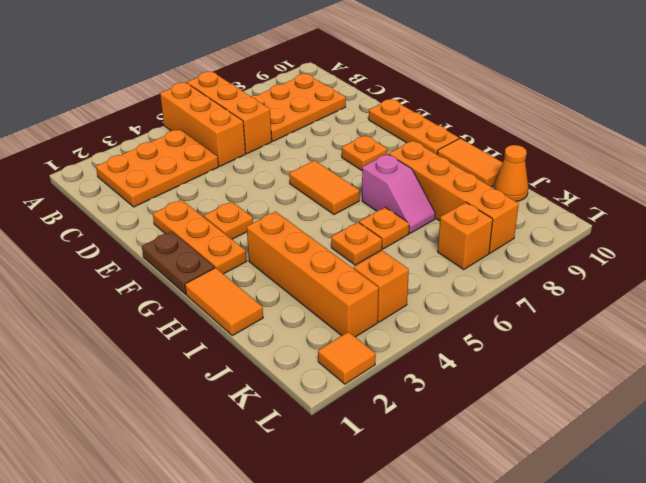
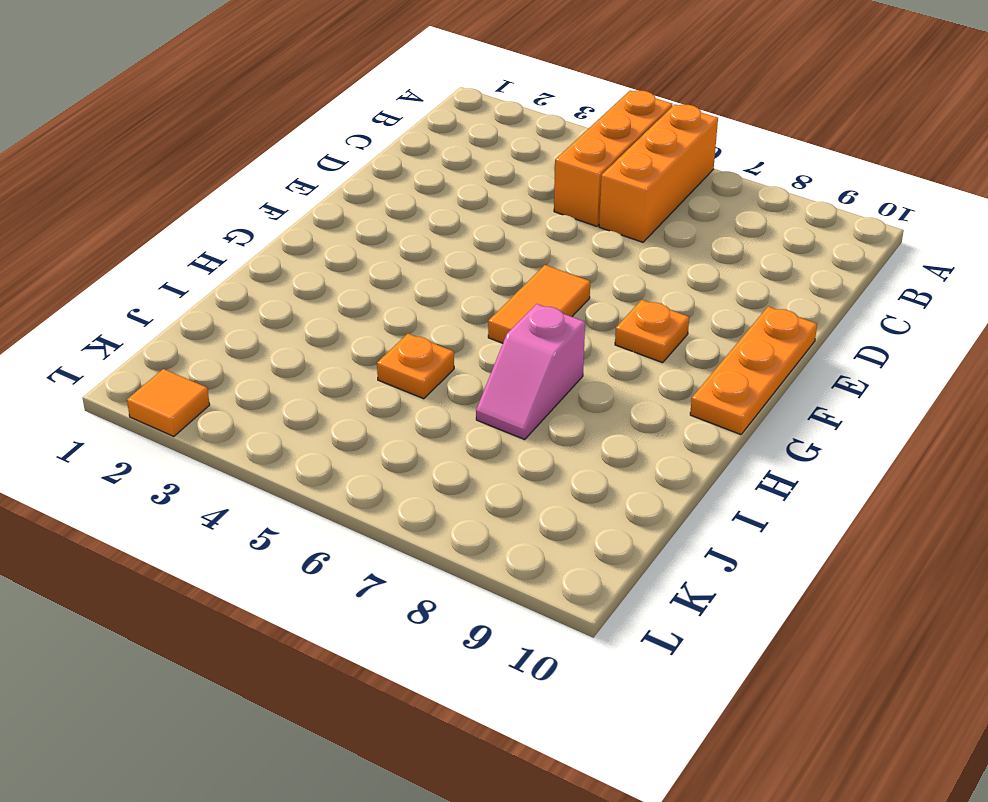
none -> orange 2x3 plate [96,129,219,207]
none -> orange 2x3 plate [251,74,346,141]
none -> orange 1x3 plate [153,200,247,274]

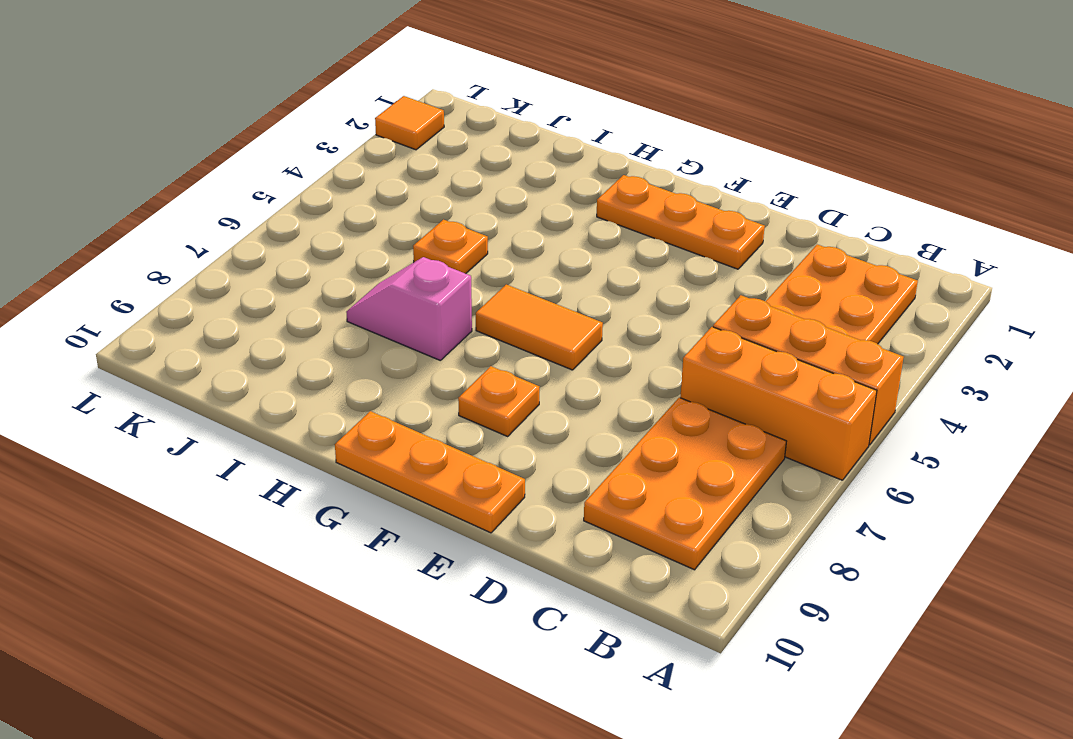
none -> brown 1x2 plate [142,231,215,294]
none -> orange 1x1 plate [204,202,253,239]
none -> orange 1x2 tile [185,268,263,336]

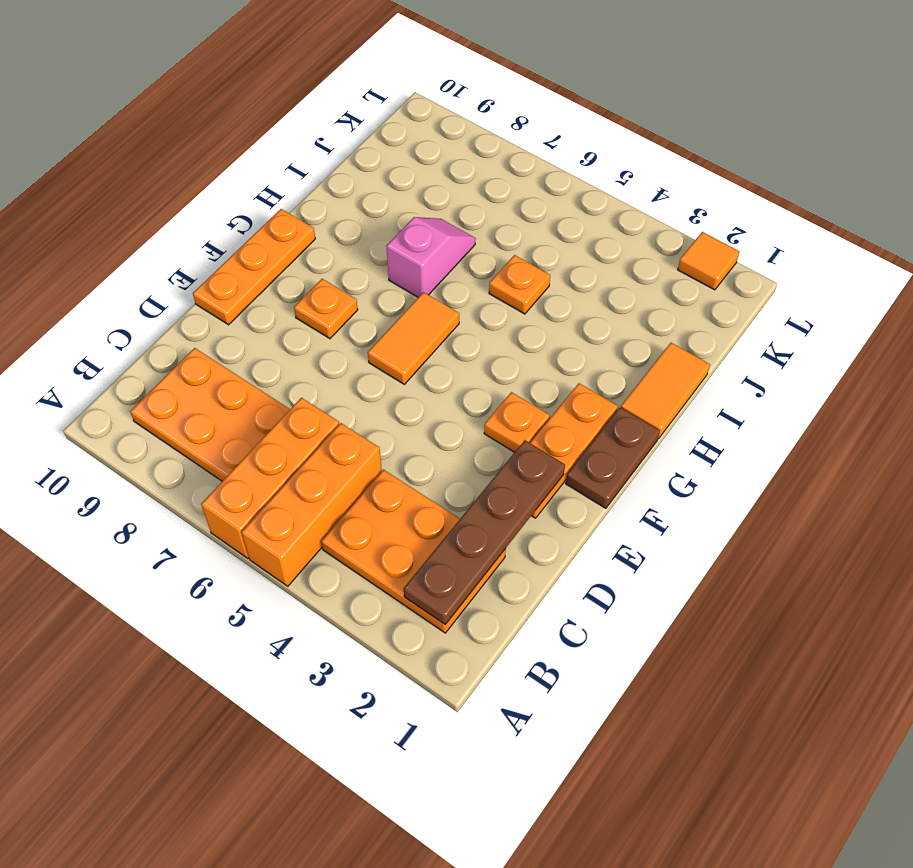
brown 1x4 plate [404,440,565,624] -> none
none -> orange 1x4 brick [247,212,379,337]
none -> orange 1x4 brick [389,141,519,253]
none -> orange 1x2 tile [437,138,503,187]

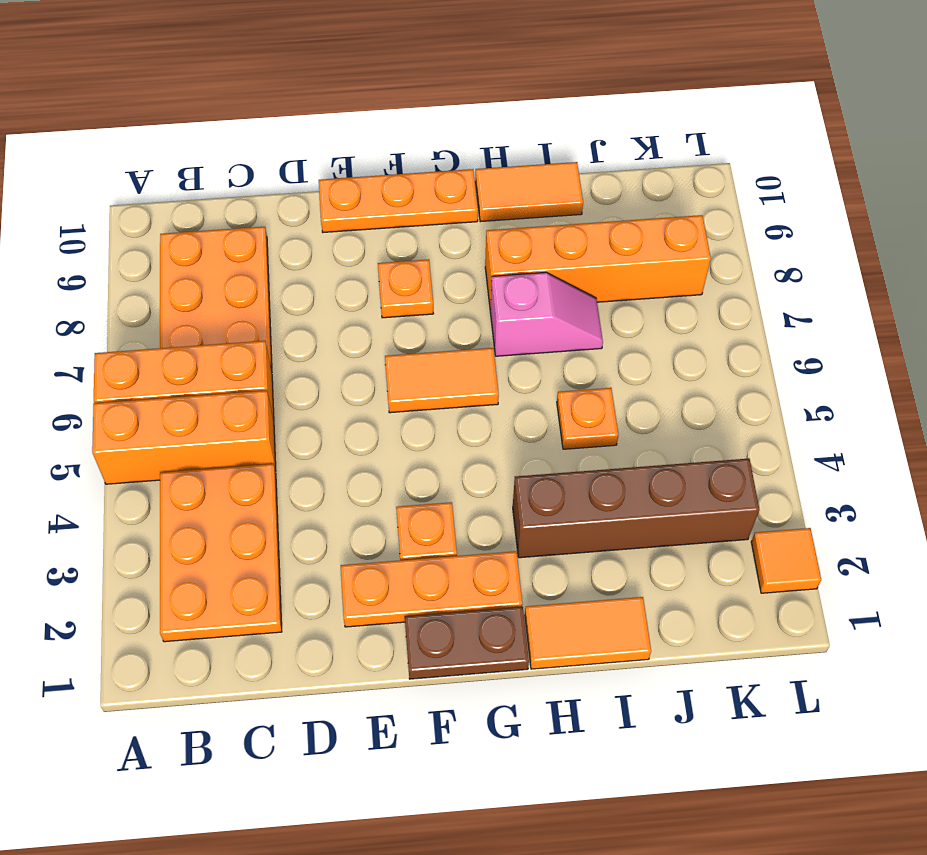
brown 1x4 brick [513,459,759,558] -> orange 1x4 brick [247,212,379,337]
none -> orange 1x1 plate [359,207,409,249]
none -> orange 1x1 cone [494,145,528,202]
none -> orange 1x1 brick [354,251,409,322]

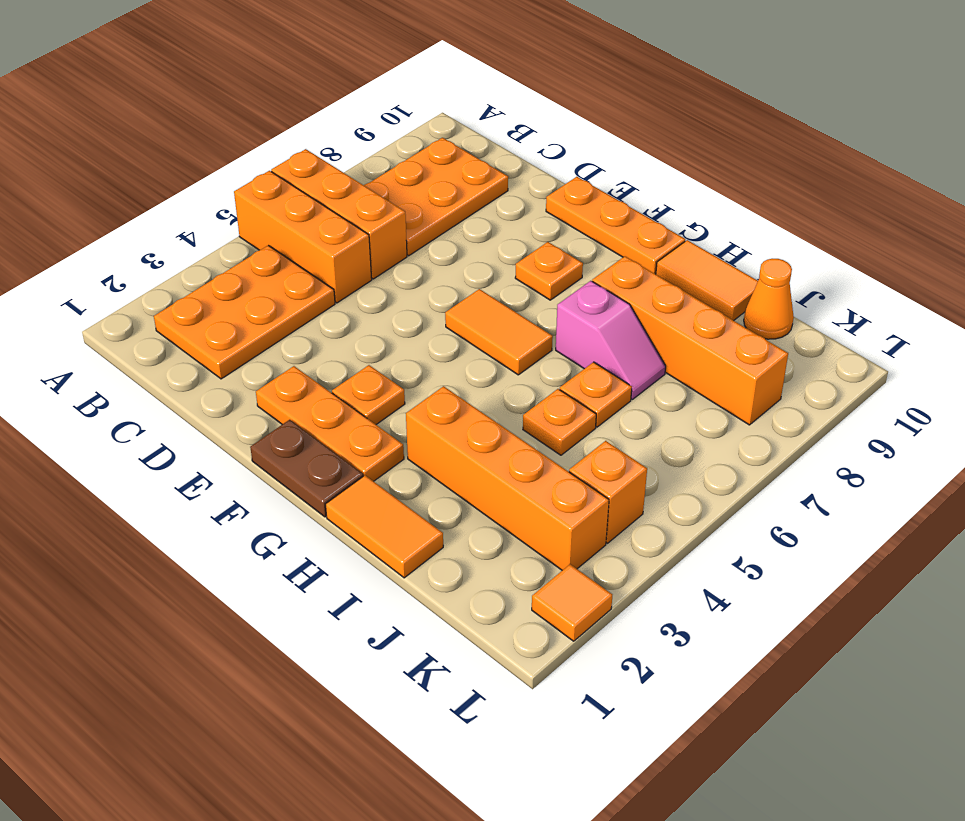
none -> orange 1x1 brick [438,202,493,270]

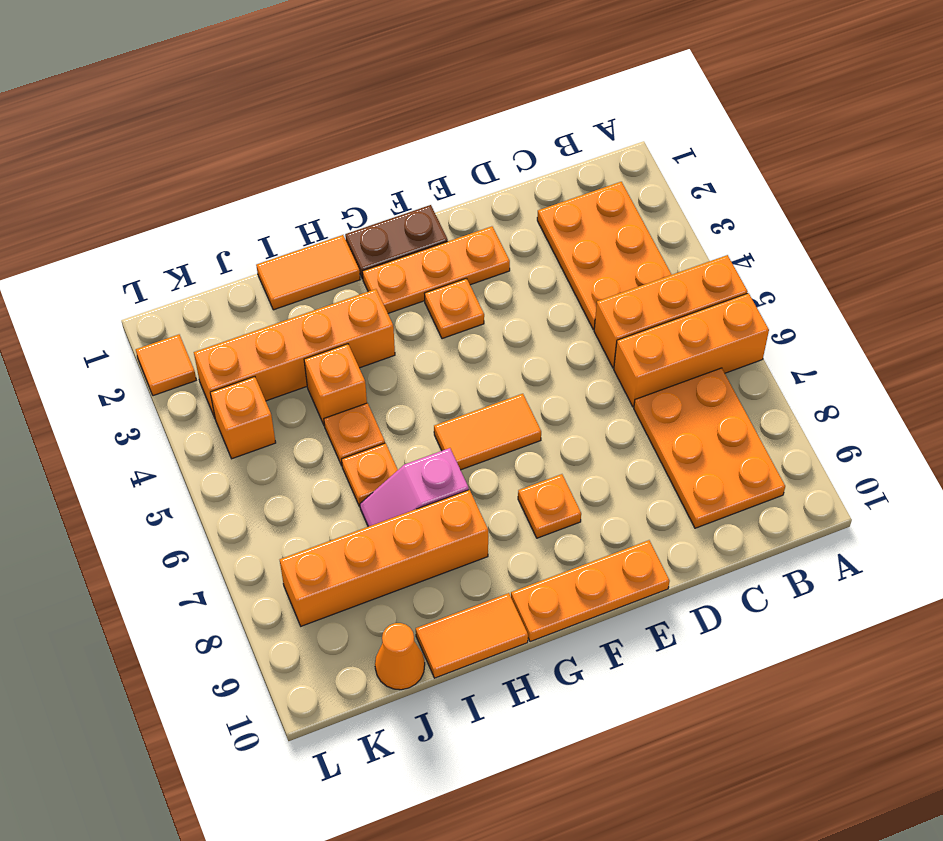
orange 1x1 brick [304,344,367,426] -> orange 1x1 brick moved to [438,202,493,270]

